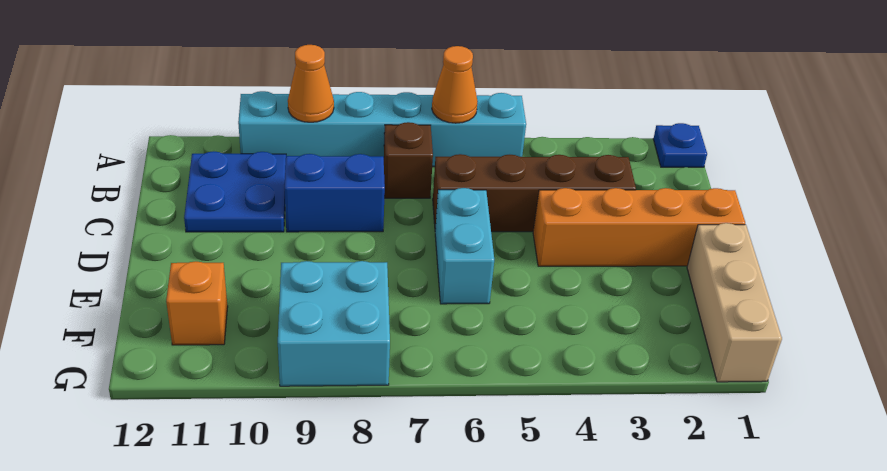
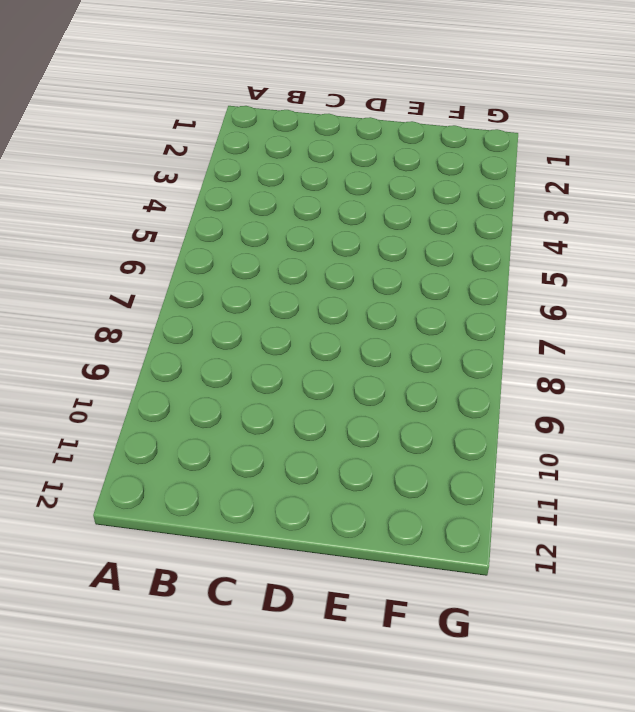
none -> blue 1x1 plate [653,123,707,167]
none -> cyan 1x6 brick [238,91,526,167]
none -> brown 1x1 brick [384,122,433,198]

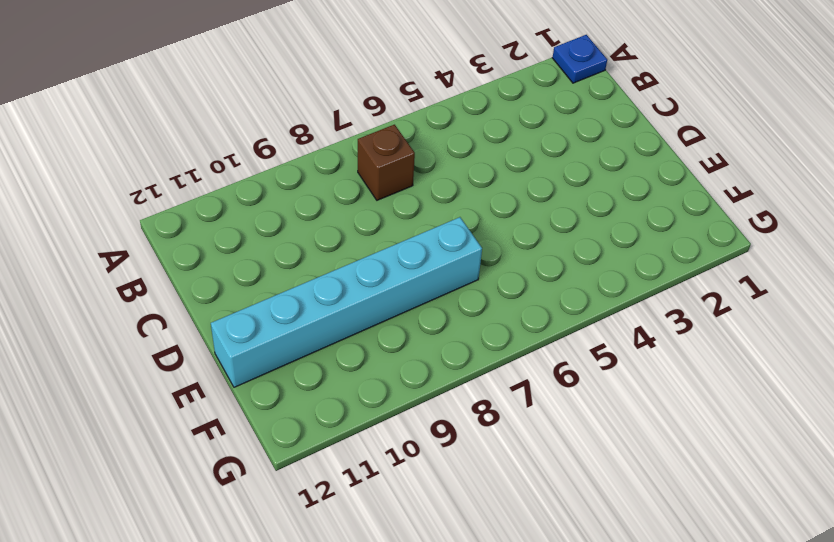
cyan 1x6 brick [211,217,482,387] -> cyan 1x6 brick moved to [238,91,526,167]
none -> blue 2x2 plate [184,151,286,232]
none -> brown 1x4 brick [433,154,636,232]
none -> blue 1x2 brick [285,154,385,232]

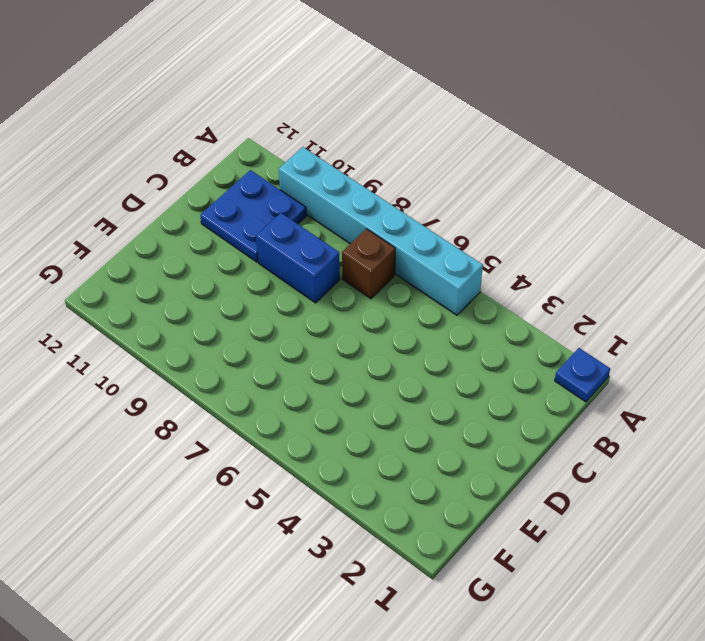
none -> brown 1x4 brick [433,154,636,232]
none -> orange 1x4 brick [533,188,745,266]
none -> cyan 1x2 brick [435,188,494,304]

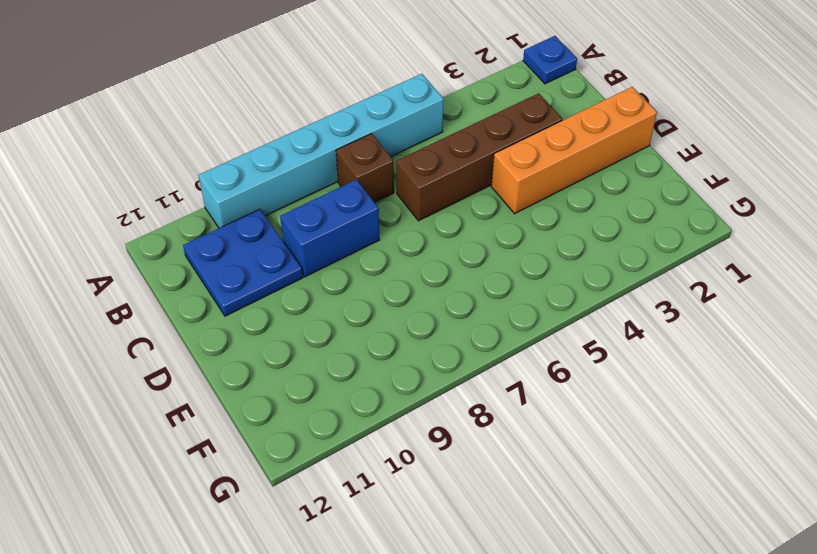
none -> cyan 1x2 brick [435,188,494,304]
none -> tan 1x3 brick [687,223,782,382]
none -> cyan 2x2 brick [278,261,390,386]

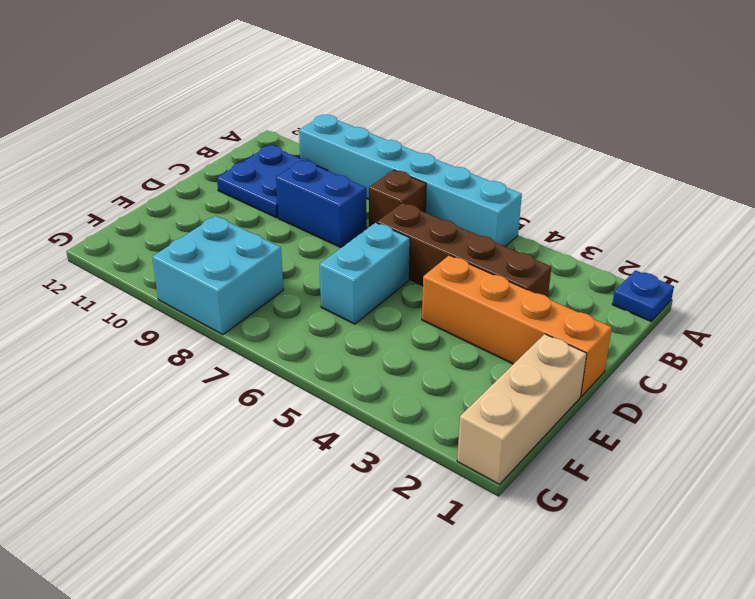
none -> orange 1x1 brick [166,261,228,345]
none -> orange 1x1 cone [432,46,478,123]
none -> orange 1x1 cone [288,45,334,122]

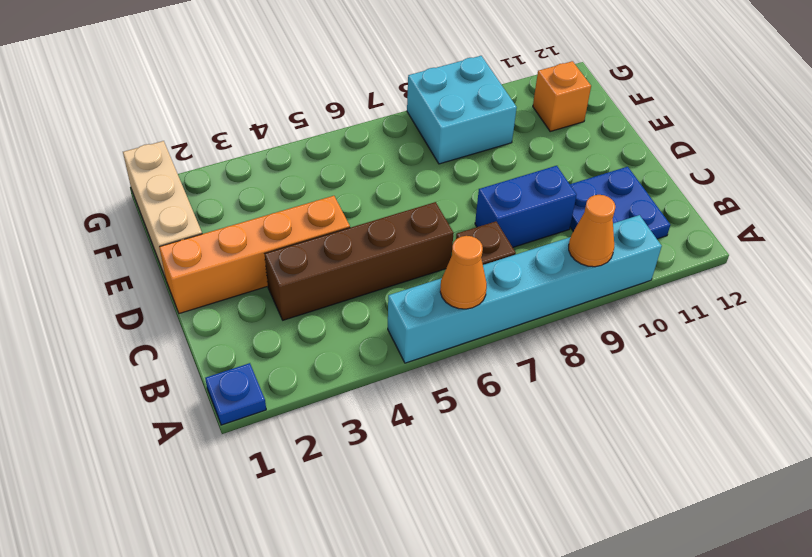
none -> cyan 1x2 brick [435,188,494,304]

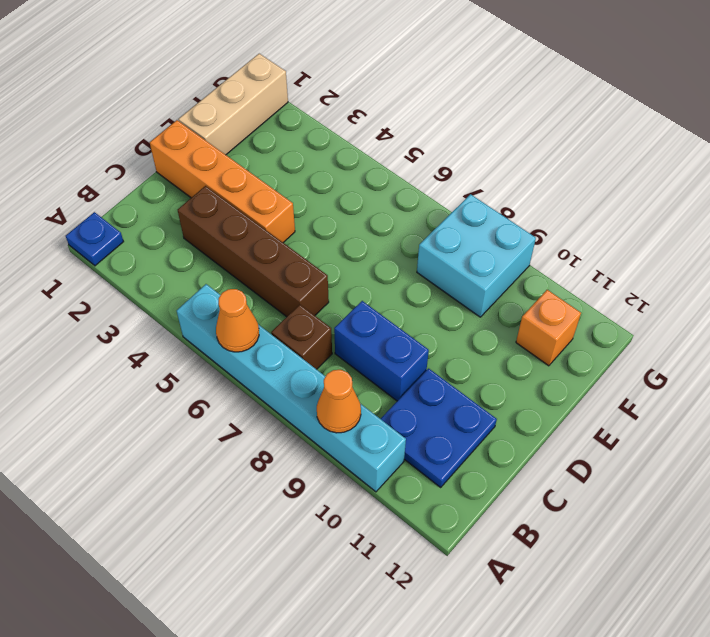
none -> cyan 1x2 brick [435,188,494,304]

